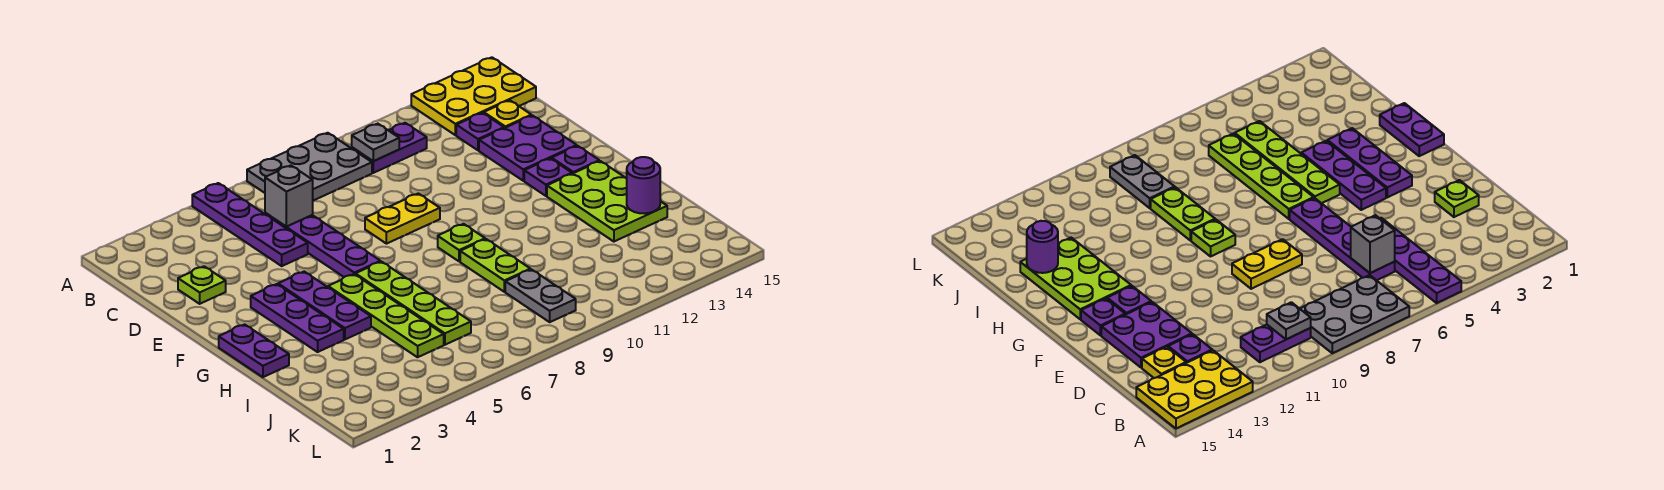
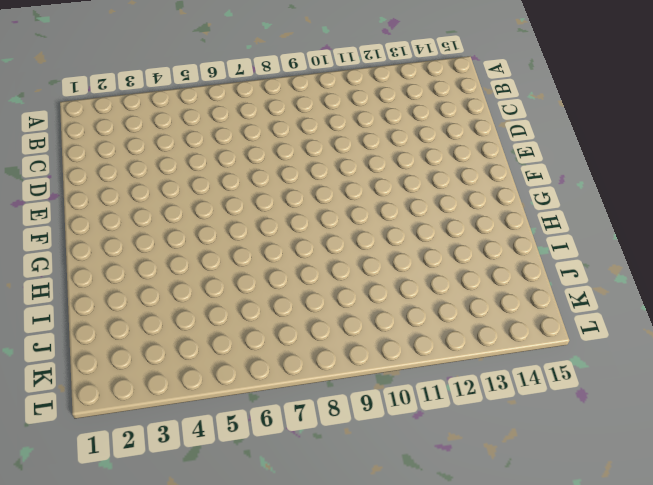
none -> purple 1x4 plate [192,183,308,266]
none -> grey 2x3 plate [247,133,372,201]
none -> yellow 2x3 plate [411,57,536,135]

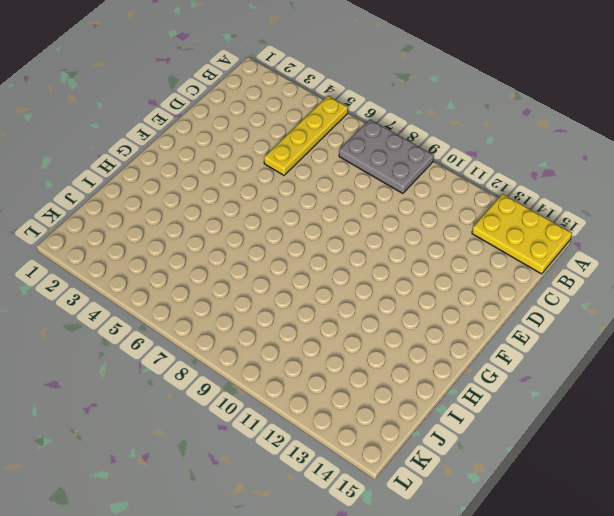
yellow 1x4 plate [264,96,348,175] -> purple 1x4 plate [192,183,308,266]
none -> purple 1x2 plate [352,123,427,173]
none -> purple 1x4 plate [265,213,380,277]
none -> purple 1x1 plate [456,113,504,150]

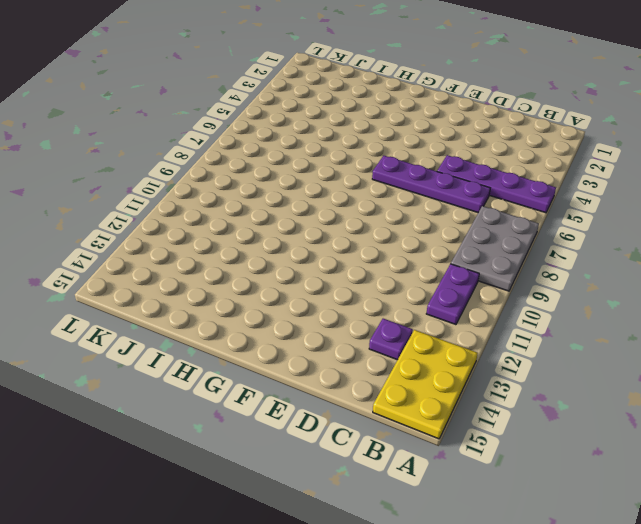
none -> yellow 1x1 plate [484,100,531,128]
none -> lime 1x1 plate [178,266,226,304]
none -> purple 2x2 plate [479,115,577,181]

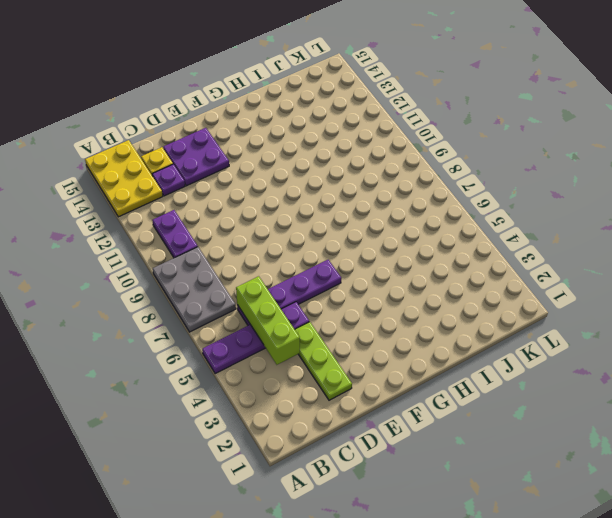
lime 1x3 brick [236,276,300,365] -> grey 1x1 brick [265,165,313,227]
lime 1x3 plate [295,322,352,400] -> lime 1x1 plate [178,266,226,304]
none -> yellow 1x2 plate [365,193,440,244]
none -> purple 1x3 plate [251,284,344,352]
none -> purple 1x3 plate [278,272,371,339]

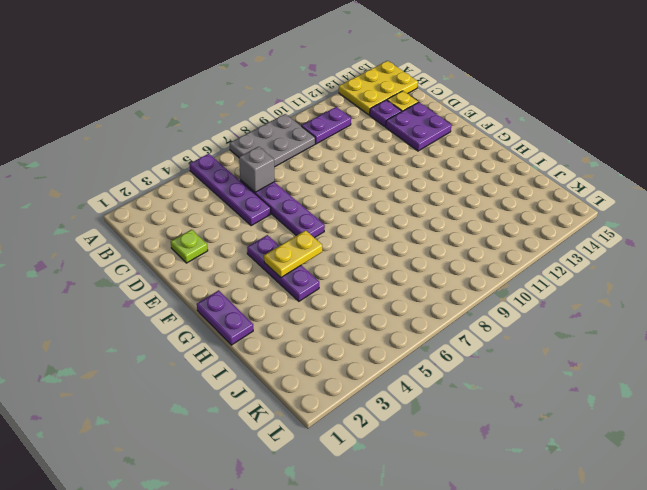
yellow 1x2 plate [264,230,322,277] -> yellow 1x2 plate moved to [365,193,440,244]
none -> purple 1x3 plate [251,284,344,352]
none -> purple 1x1 plate [524,158,572,196]
none -> purple 1x1 plate [552,146,599,174]

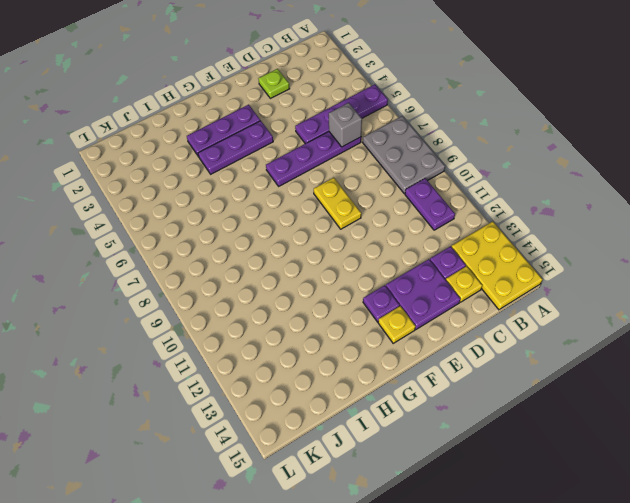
yellow 1x1 plate [378,306,416,343] -> purple 1x1 plate [552,146,599,174]
none -> purple 1x2 plate [219,324,289,377]
none -> lime 1x4 plate [328,274,444,357]
none -> lime 1x4 plate [355,262,471,345]

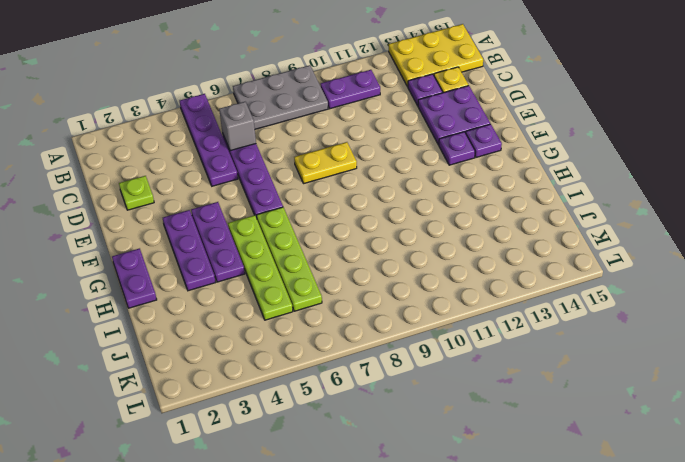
none -> lime 1x1 plate [438,224,485,261]
none -> lime 2x3 plate [547,161,667,242]
none -> lime 1x2 plate [460,239,530,292]

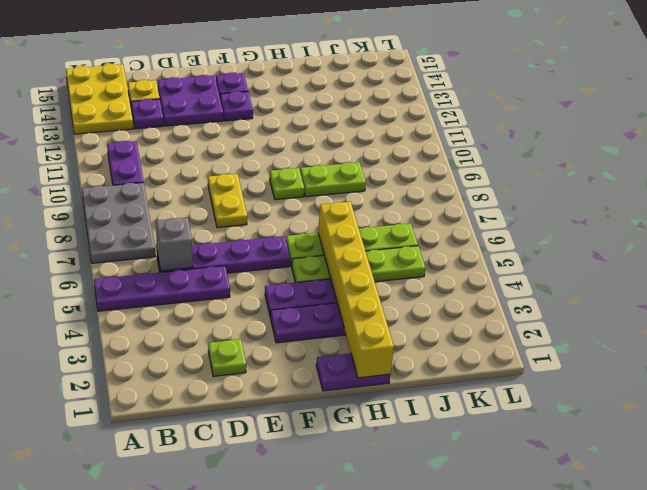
yellow 1x6 brick [318,202,394,378] -> none
none -> lime 2x3 plate [547,161,667,242]
none -> grey 1x2 plate [505,270,576,322]
none -> grey 1x1 plate [352,124,399,161]

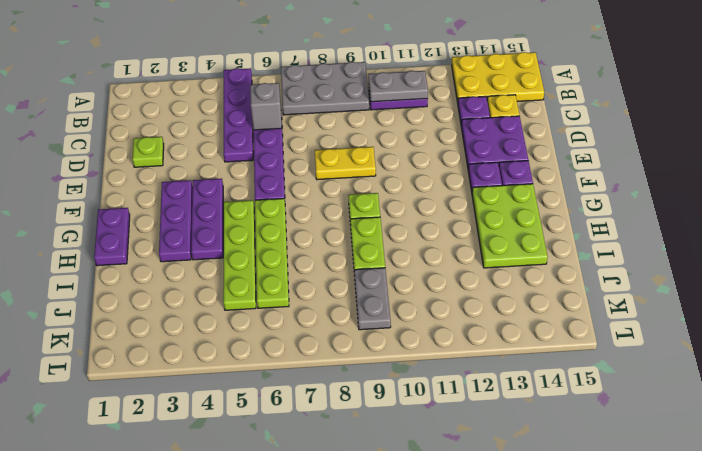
grey 1x2 plate [369,71,428,102] -> grey 1x1 plate [352,124,399,161]
none -> purple 1x1 round brick [627,157,660,213]

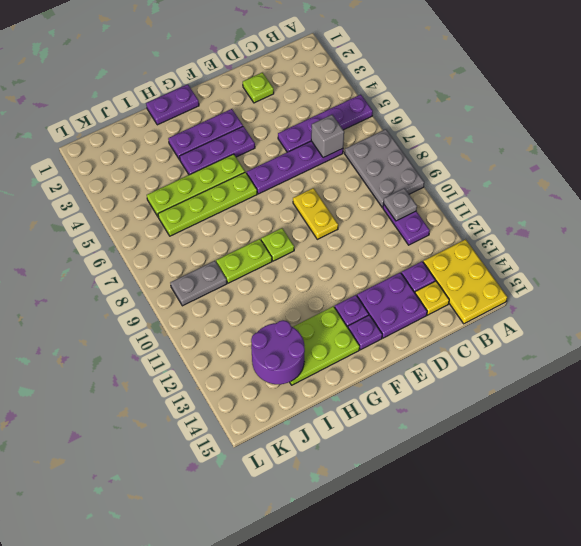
purple 2x2 round brick [251,320,305,384] -> purple 1x1 round brick [627,157,660,213]

